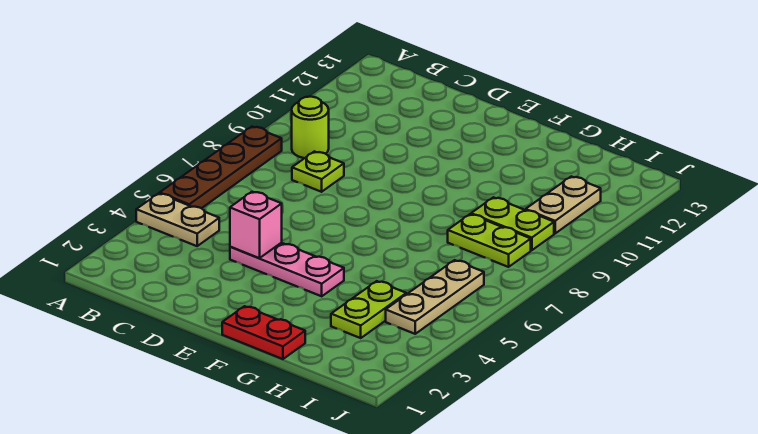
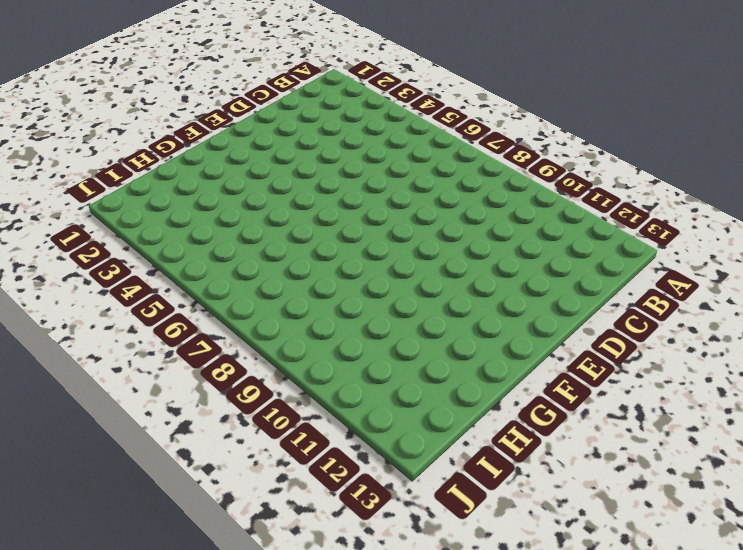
none -> tan 1x2 plate [136,193,219,246]
none -> brown 1x4 plate [160,127,282,208]
none -> lime 1x1 round brick [292,97,329,158]

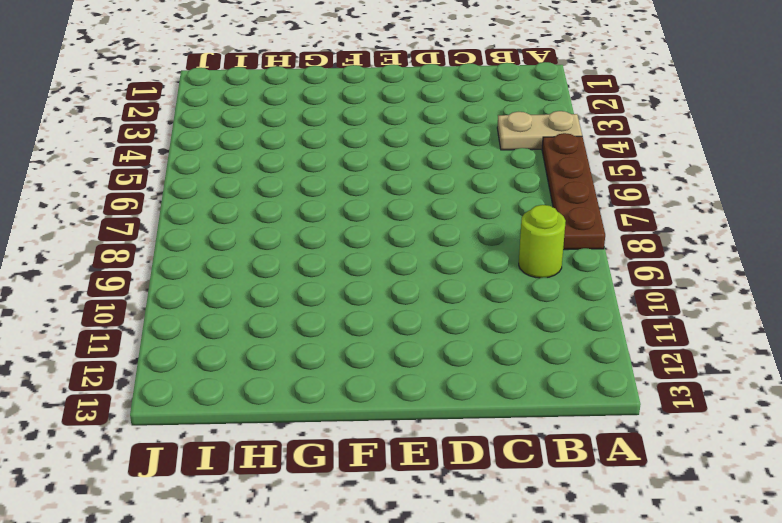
none -> lime 1x1 plate [292,152,344,192]
none -> pink 1x3 plate [230,243,344,296]
none -> red 1x2 plate [222,306,305,359]

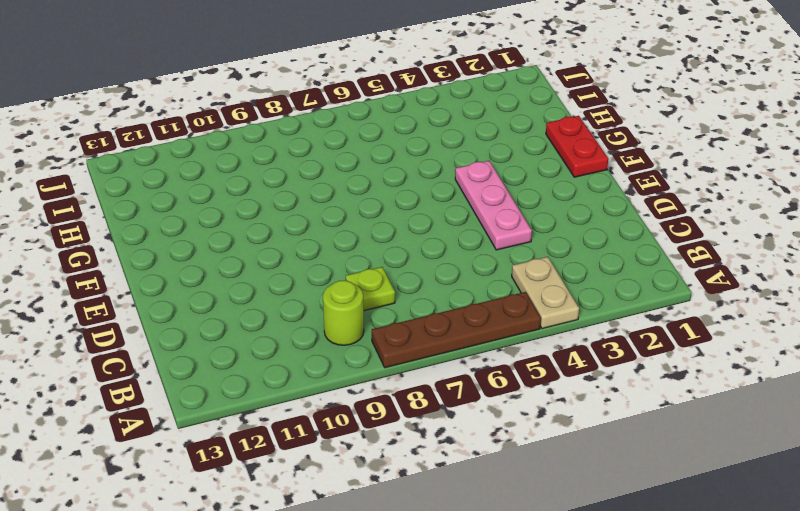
none -> lime 1x2 plate [331,281,406,338]
none -> lime 1x2 plate [448,214,531,267]
none -> lime 1x2 plate [471,197,554,250]

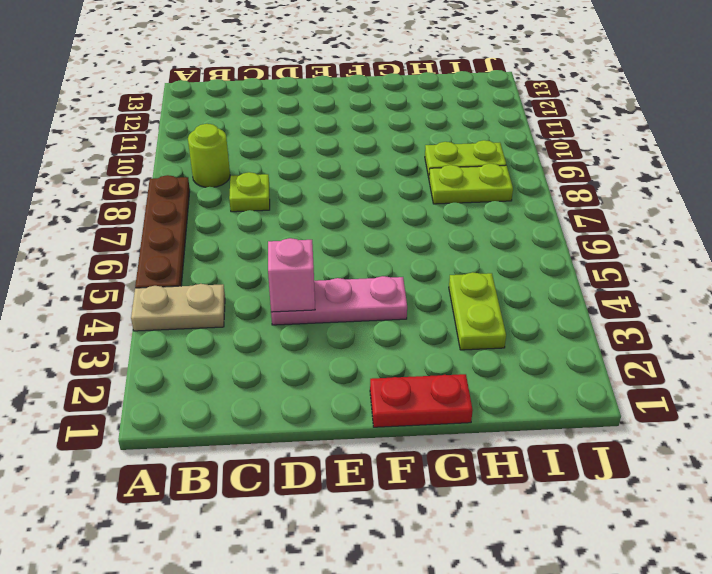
none -> tan 1x3 plate [386,260,484,334]
none -> tan 1x2 plate [526,177,601,233]

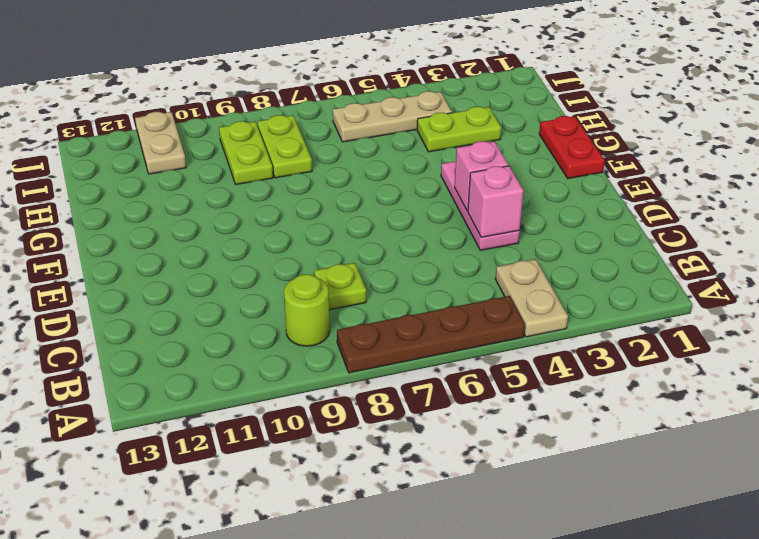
pink 1x1 brick [454,141,508,211] -> none
tan 1x2 plate [135,112,186,174] -> tan 1x2 plate turned to [526,177,601,233]

